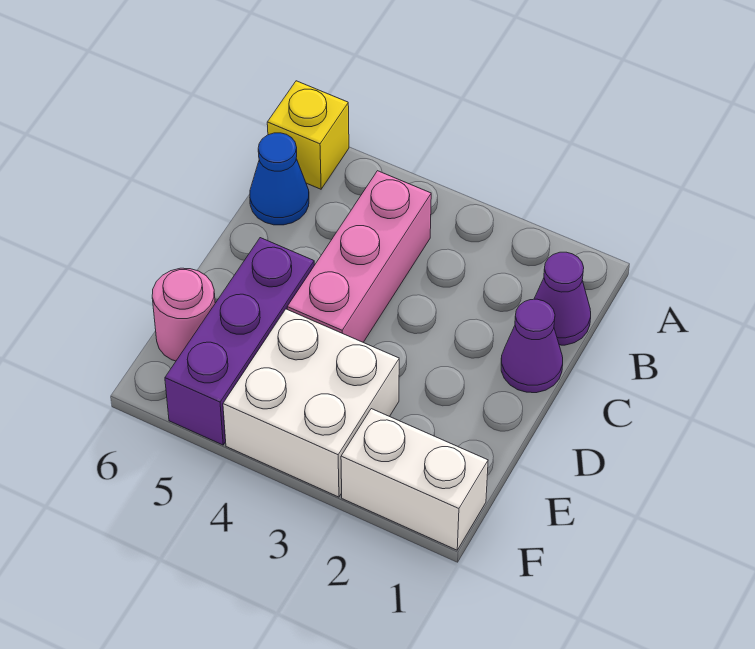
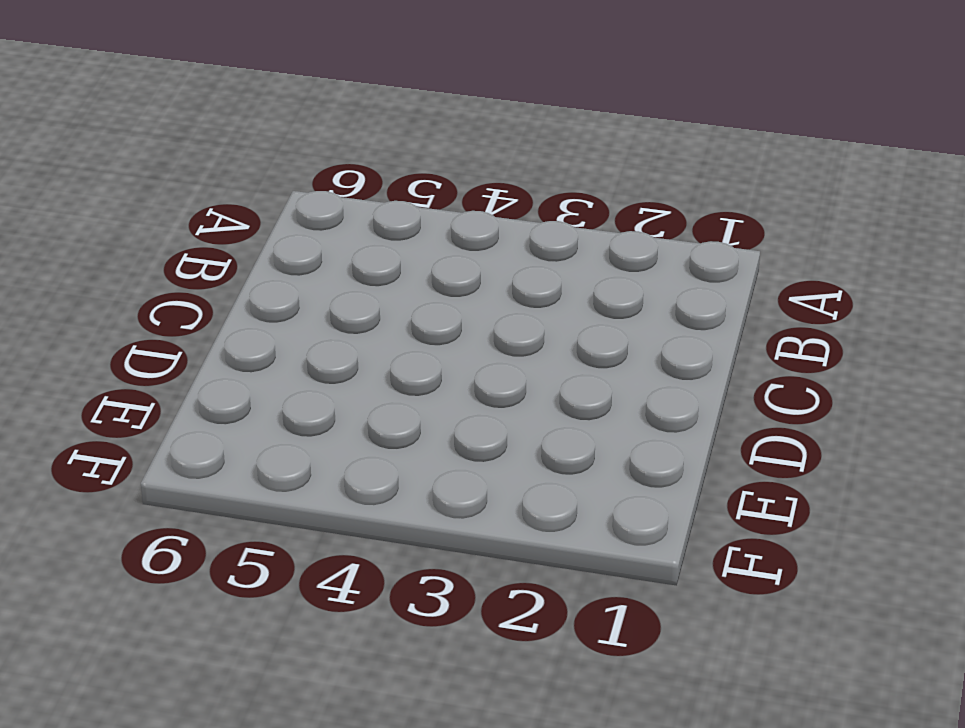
none -> yellow 1x1 brick [267,81,349,189]
none -> purple 1x1 cone [534,252,591,345]

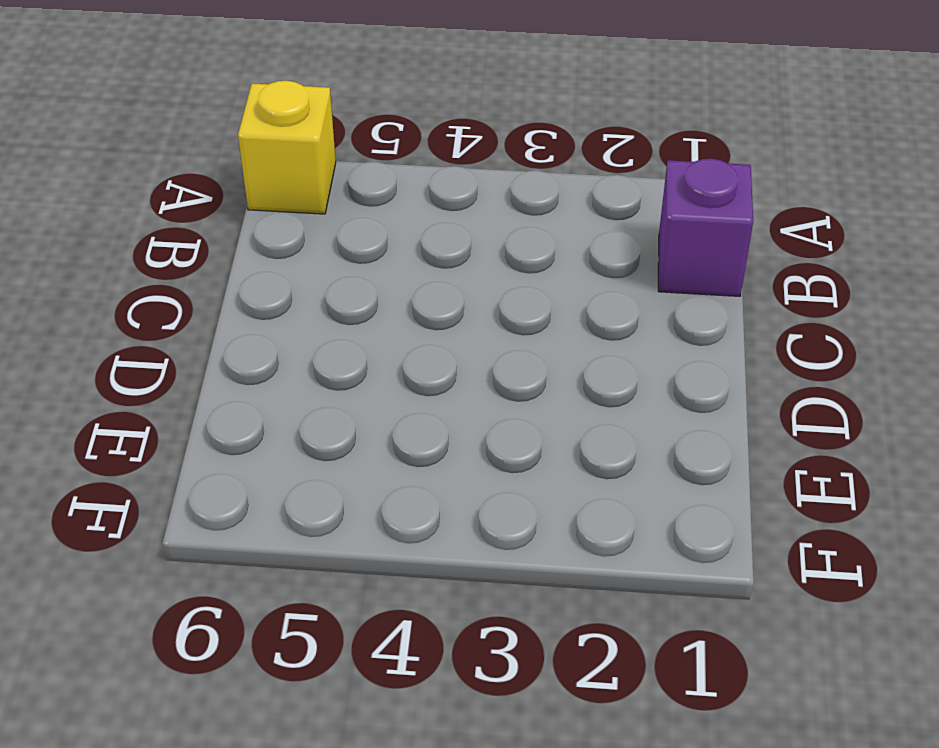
purple 1x1 brick [658,159,753,296] -> purple 1x1 cone [534,252,591,345]
none -> pink 1x3 brick [287,171,431,342]
none -> blue 1x1 cone [250,133,309,225]

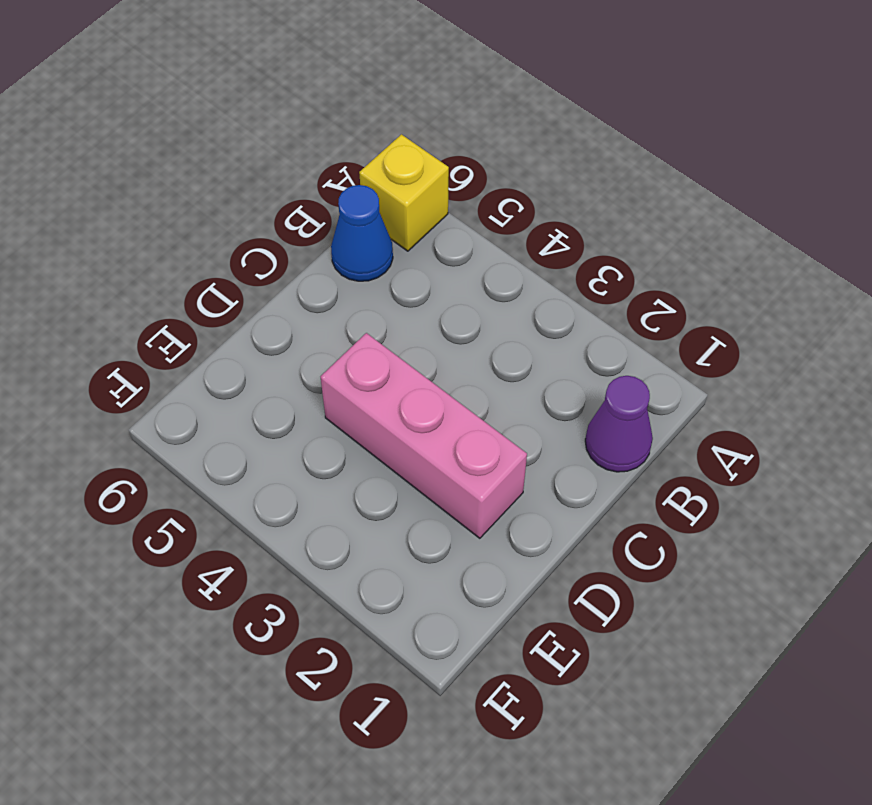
pink 1x3 brick [321,333,527,538] -> pink 1x3 brick turned to [287,171,431,342]
none -> purple 1x1 cone [501,299,563,393]
none -> purple 1x3 brick [165,238,314,445]

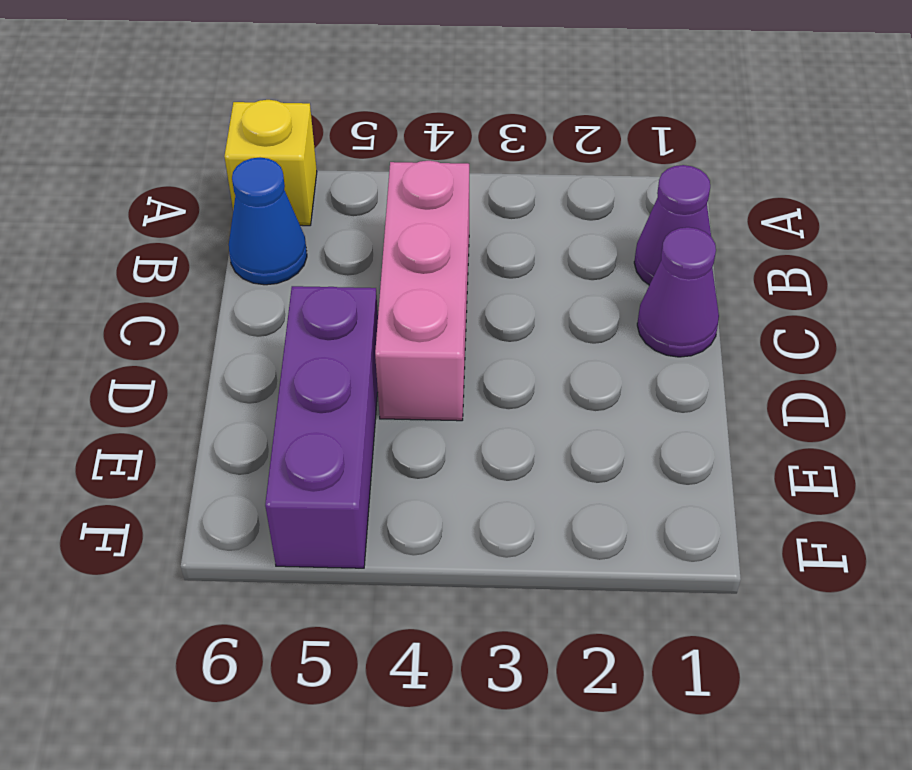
none -> white 2x2 brick [223,309,399,497]
none -> pink 1x1 round brick [152,268,215,361]

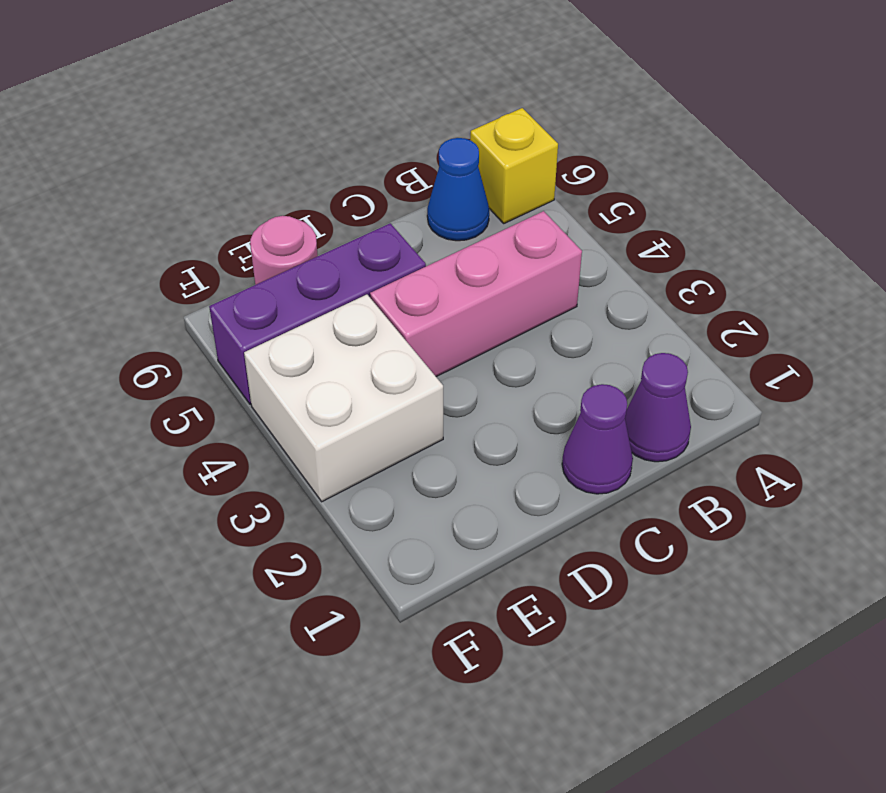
none -> white 1x2 brick [341,409,488,550]

